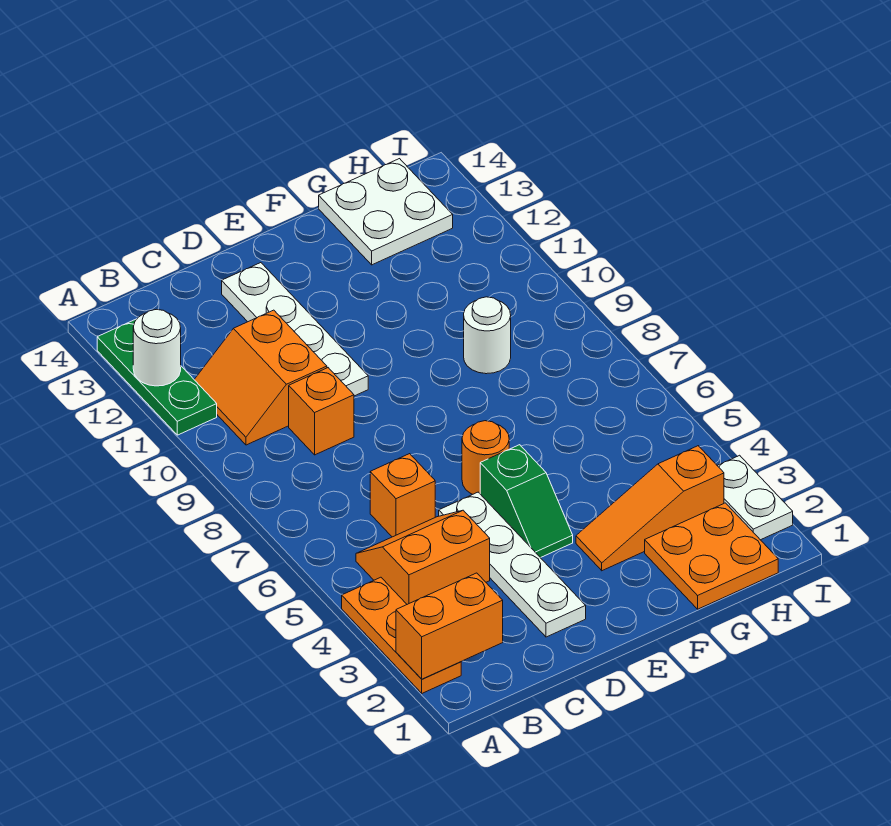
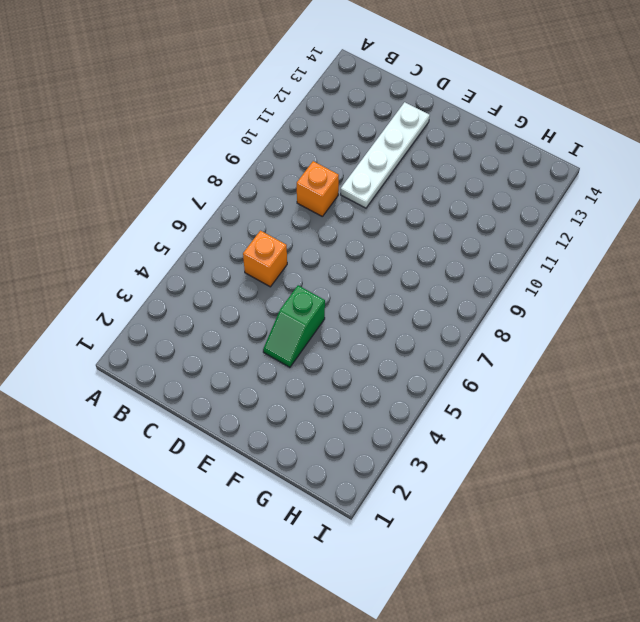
none -> orange 1x3 plate [342,577,461,693]
none -> green 1x3 plate [97,319,217,435]
none -> orange 2x2 slope [356,510,490,604]

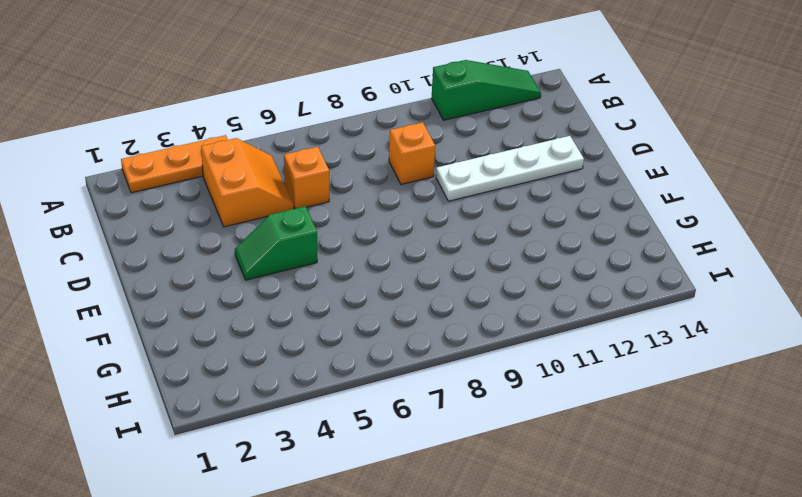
green 1x3 slope [432,60,541,120] -> green 1x3 plate [97,319,217,435]
none -> orange 2x2 slope [194,310,327,445]
none -> white 1x4 plate [439,492,586,637]
none -> orange 1x1 round brick [462,421,509,494]

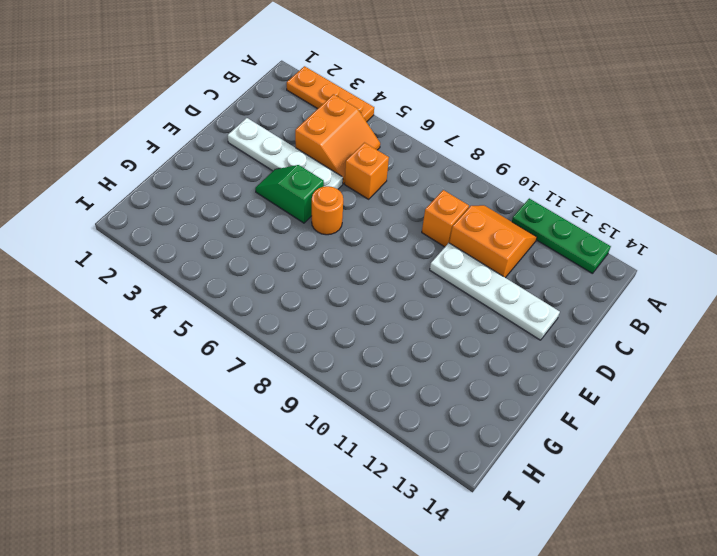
none -> orange 1x3 slope [576,446,724,571]
none -> orange 2x2 plate [645,503,778,609]
none -> white 1x1 round brick [464,297,511,374]

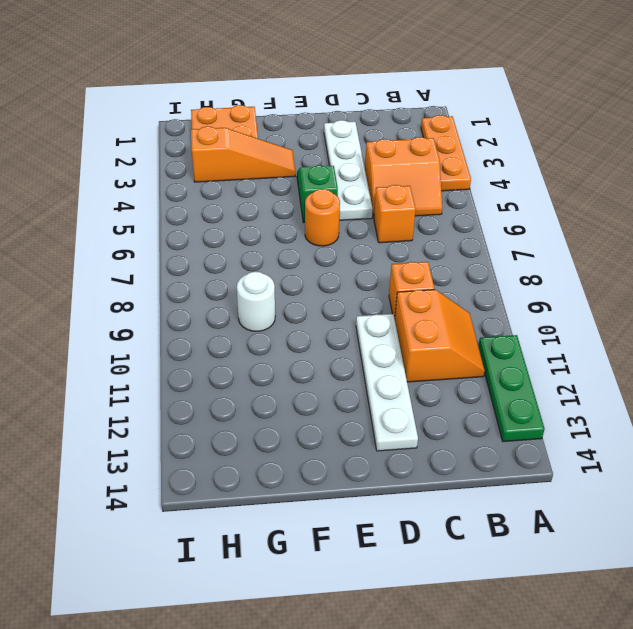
none -> white 2x2 plate [319,159,453,265]
none -> white 1x2 plate [717,455,793,540]
none -> orange 1x2 brick [396,573,503,679]

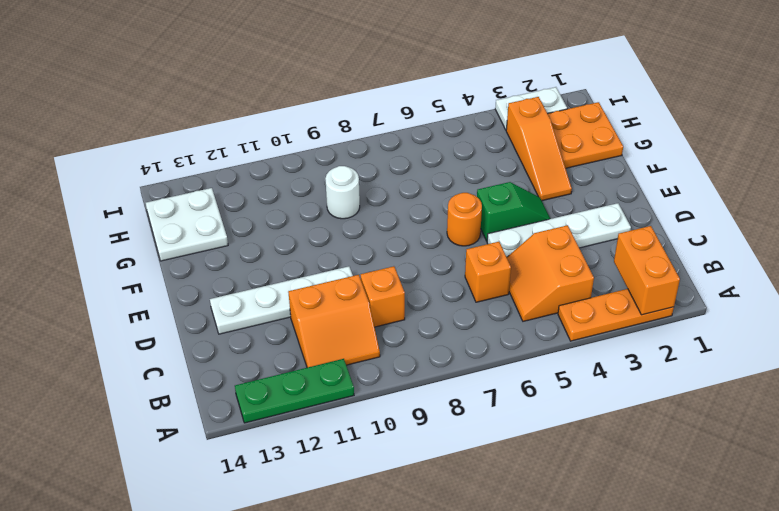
none -> white 1x1 round brick [133,309,181,386]

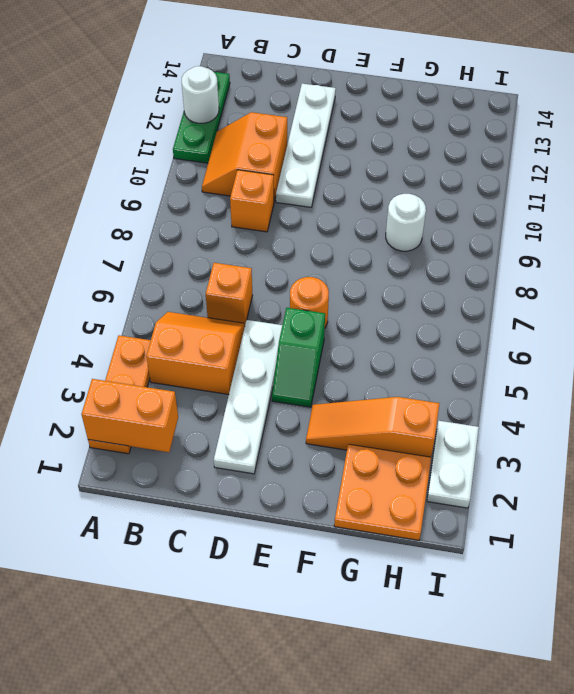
none -> white 2x2 plate [319,159,453,265]

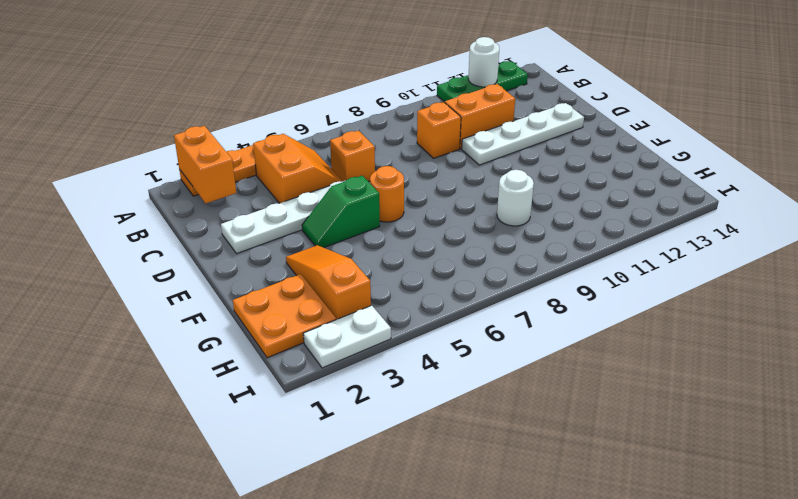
none -> white 2x2 plate [319,159,453,265]

